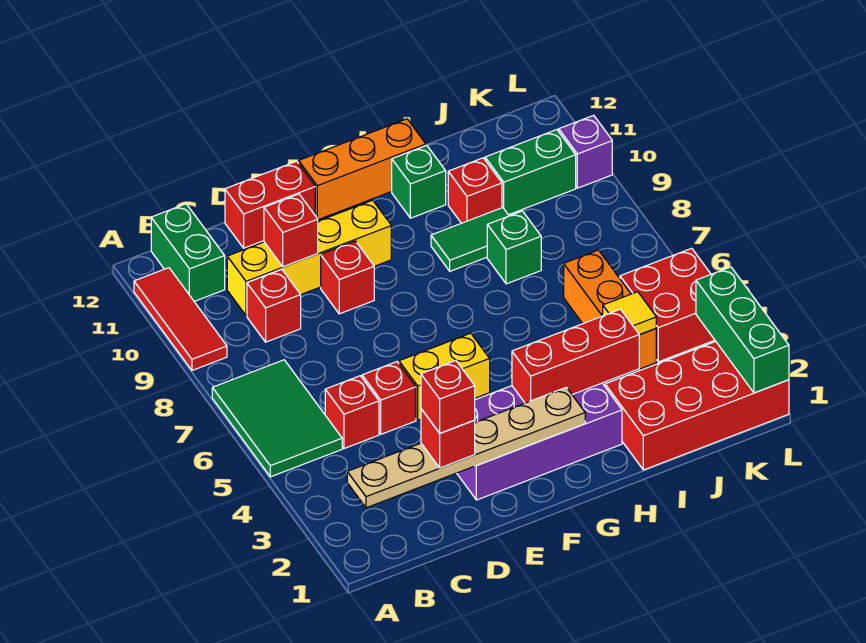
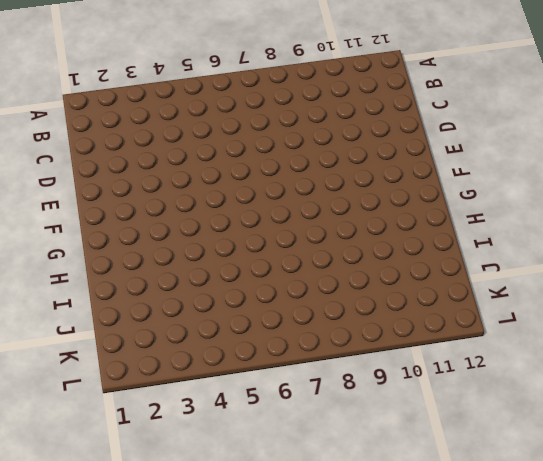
none -> green 2x3 tile [212,360,342,477]
none -> red 1x3 tile [134,268,227,370]
none -> green 1x2 brick [151,204,225,301]

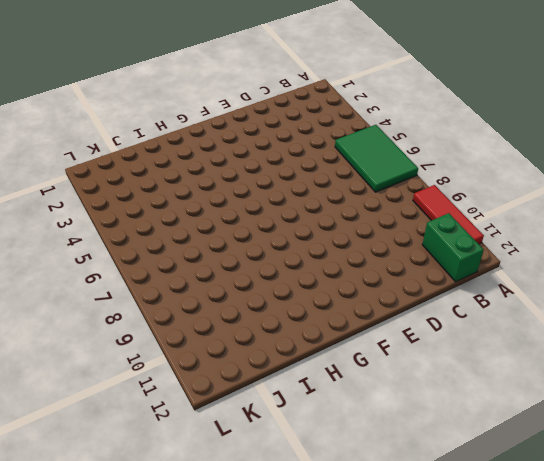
none -> red 1x1 brick [325,376,379,449]
none -> red 1x1 brick [247,269,301,342]
none -> yellow 1x4 brick [227,200,391,316]

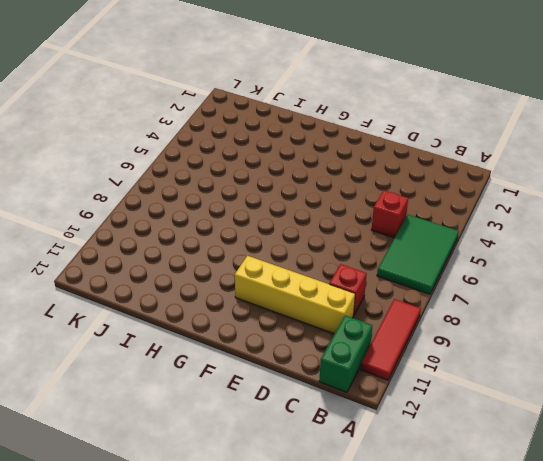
none -> red 1x1 brick [362,362,416,434]
none -> red 1x2 brick [225,161,315,248]
none -> purple 2x4 brick [457,383,622,500]

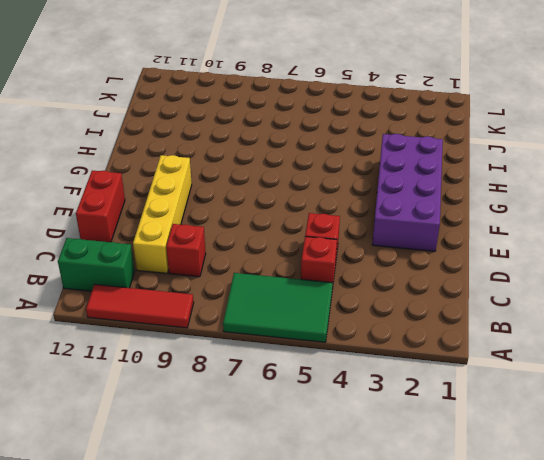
none -> yellow 1x2 brick [399,333,490,420]
none -> red 1x1 brick [321,241,374,314]
none -> orange 1x3 brick [299,119,426,220]

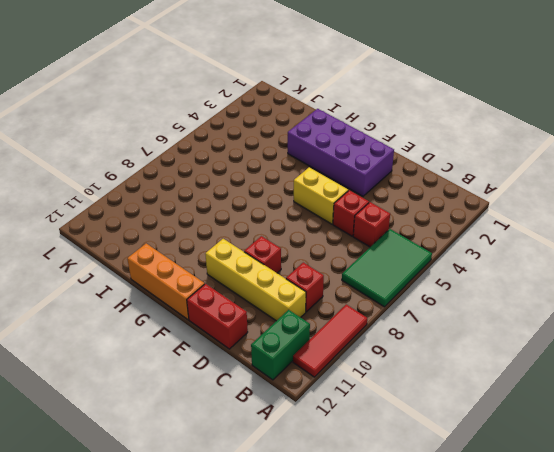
none -> green 1x2 tile [431,208,509,271]
none -> green 1x1 brick [392,145,446,218]
none -> red 2x4 brick [605,342,789,470]

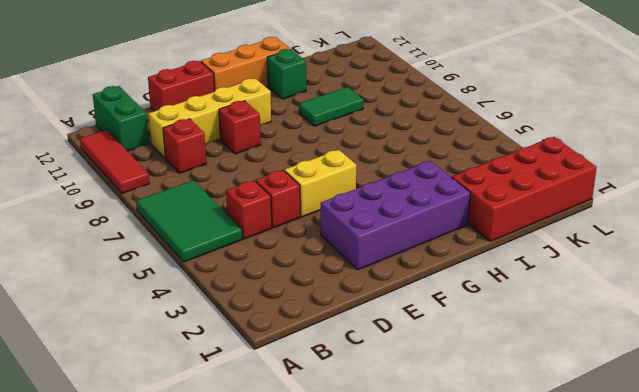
none -> green 1x1 brick [487,211,541,284]
none -> red 1x1 brick [448,158,502,223]
none -> orange 1x3 brick [564,250,656,376]

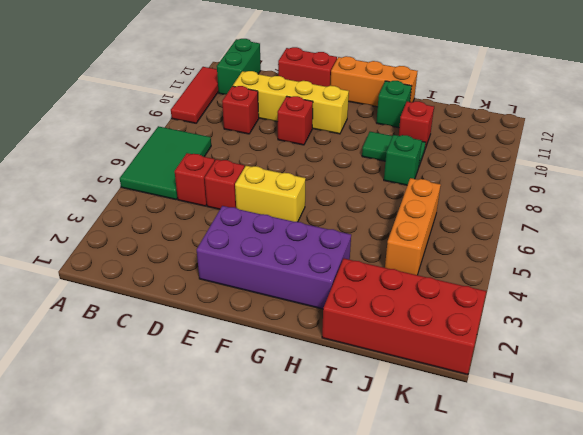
none -> green 1x2 brick [485,130,576,215]
none -> red 2x2 brick [620,248,714,362]
none -> purple 1x1 brick [559,115,612,188]

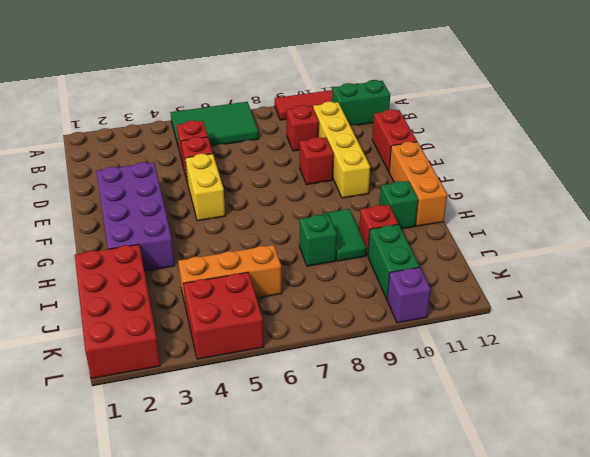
none -> tan 1x6 plate [347,387,585,508]
none -> red 1x1 brick [264,194,318,267]
none -> red 1x3 brick [512,309,639,403]

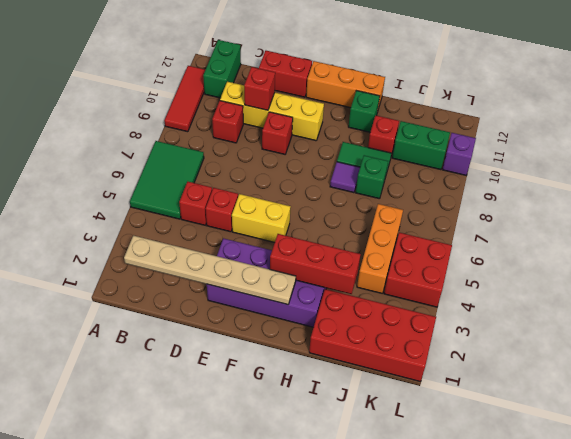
purple 1x1 tile [330,162,360,193] -> none
none -> yellow 1x1 tile [603,292,656,335]
none -> green 1x3 brick [696,267,789,393]
none -> red 1x1 brick [421,409,475,468]

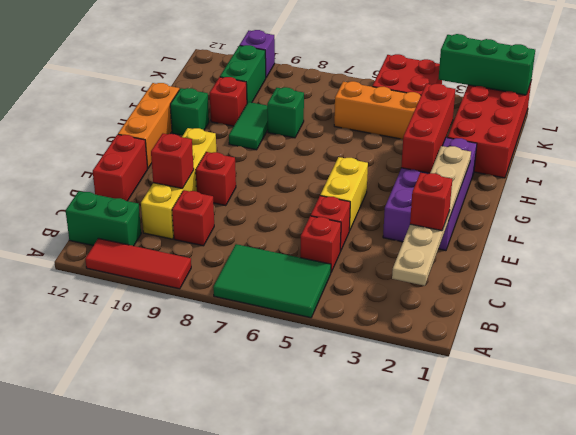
none -> yellow 1x1 tile [603,292,656,335]
none -> red 1x1 brick [421,361,475,433]

